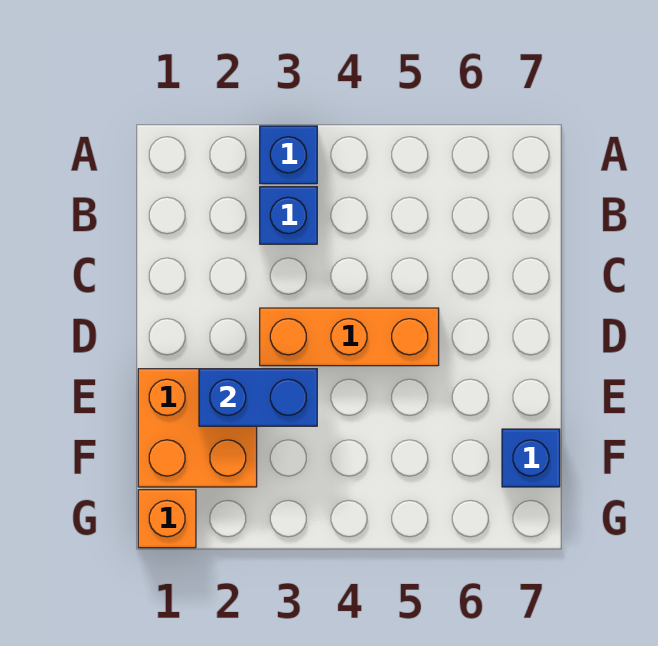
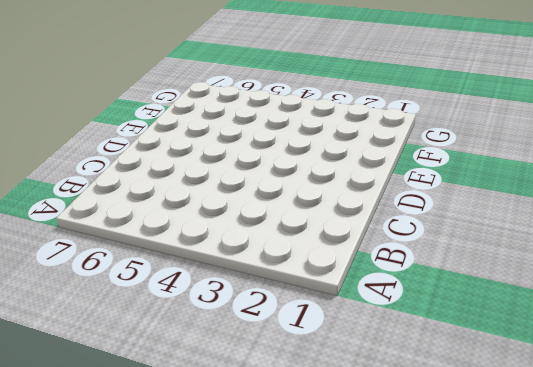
none -> blue 1x1 brick [260,126,317,184]
none -> blue 1x1 brick [260,187,317,244]

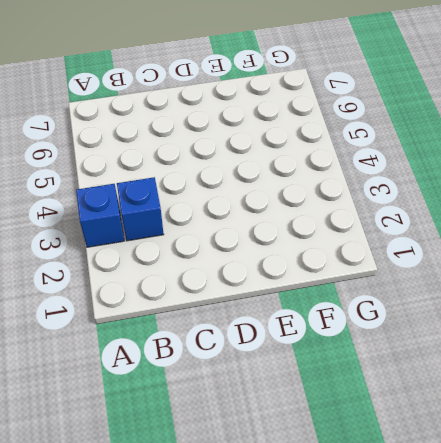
none -> orange 1x3 brick [260,308,439,366]
none -> orange 2x2 brick [138,369,257,487]

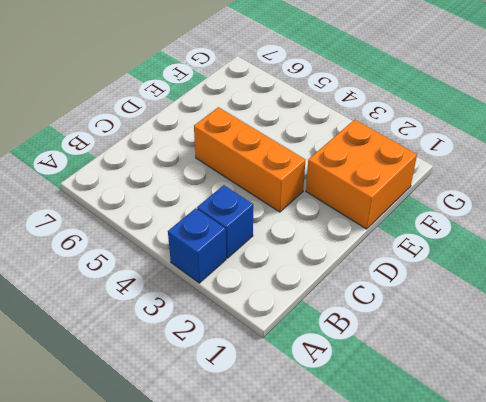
none -> blue 1x1 brick [502,429,560,487]
none -> orange 1x1 brick [138,490,196,548]

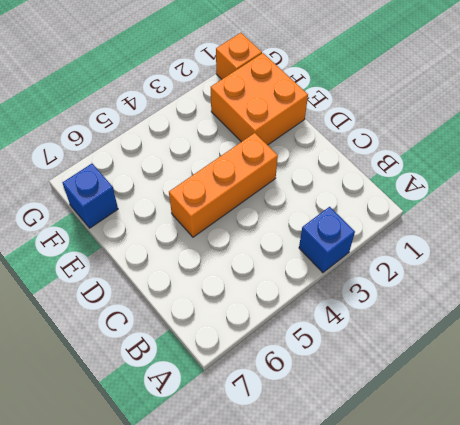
none -> blue 1x1 brick [260,187,317,244]
none -> blue 1x2 brick [199,369,317,426]

